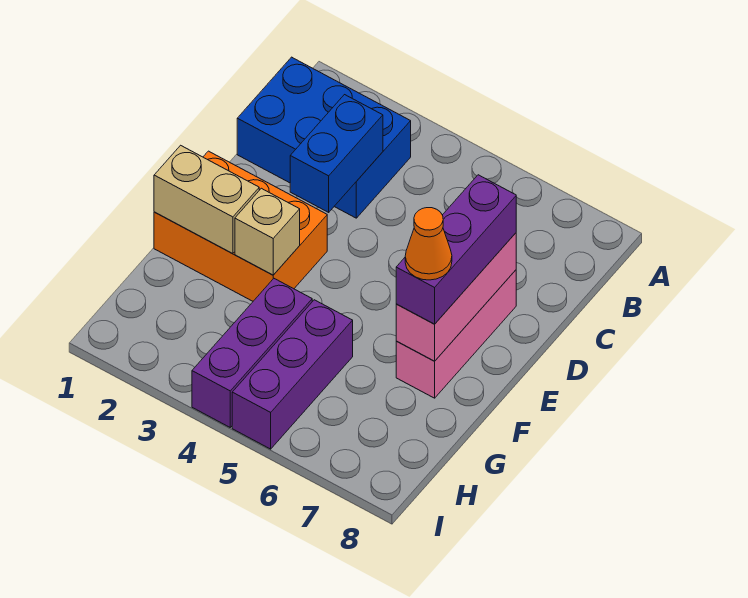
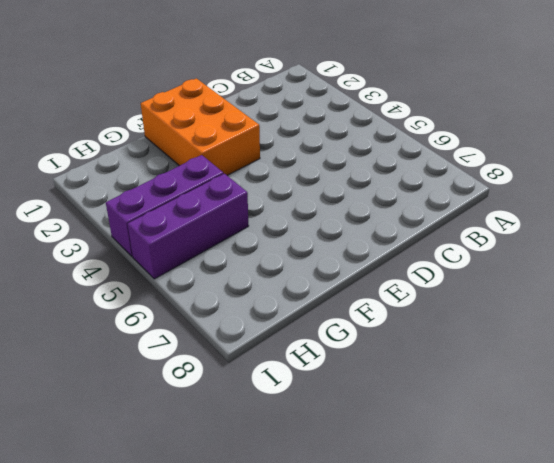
none -> blue 2x3 brick [237,57,411,218]
none -> pink 1x3 brick [396,270,516,398]

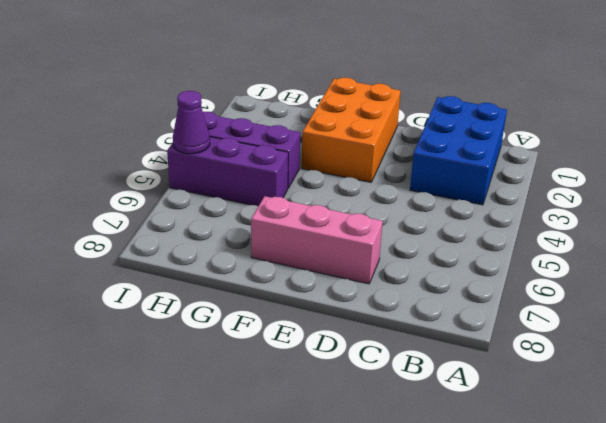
purple 1x1 cone [173,91,210,154] -> none
none -> blue 1x2 brick [290,95,383,212]
none -> pink 1x3 brick [396,233,516,361]

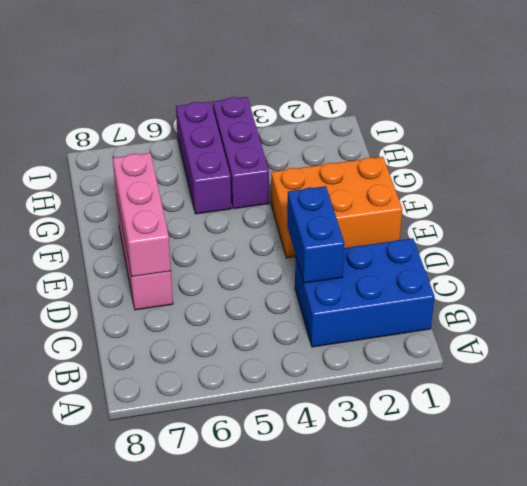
none -> tan 1x2 brick [154,145,259,254]
none -> tan 1x1 brick [235,188,300,275]

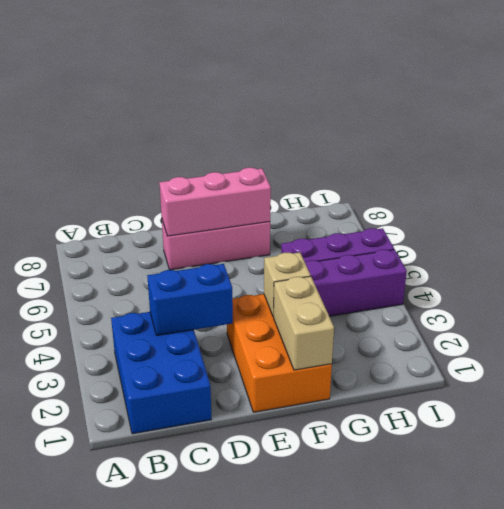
none -> purple 1x3 brick [396,175,516,324]
none -> orange 1x1 cone [405,208,452,280]

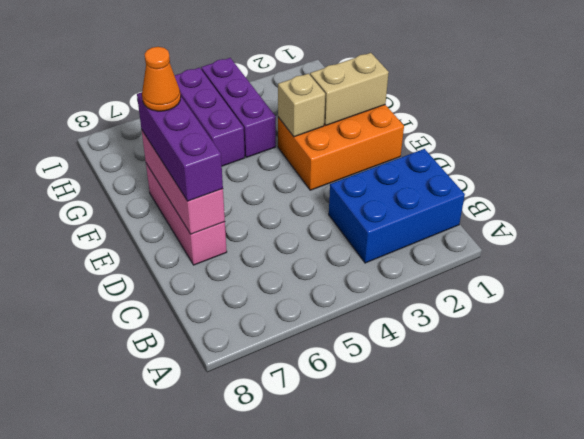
none -> blue 1x2 brick [290,95,383,212]

